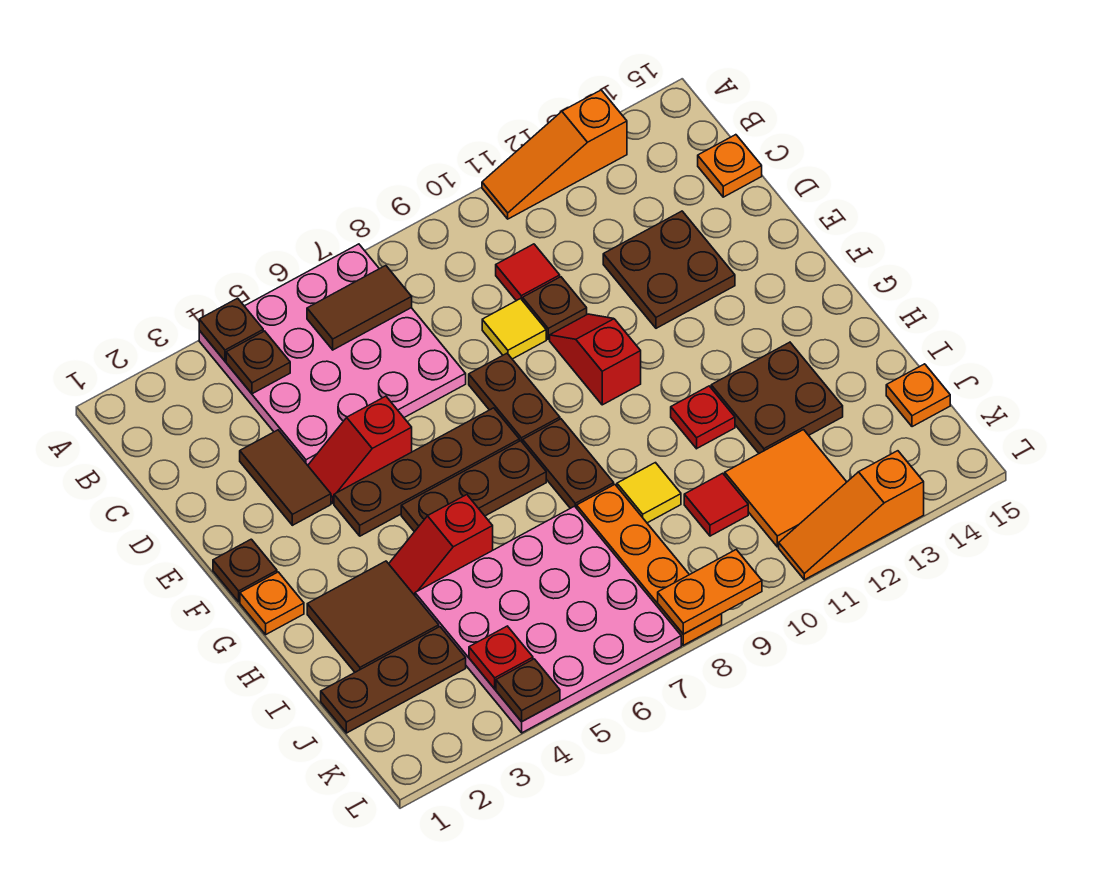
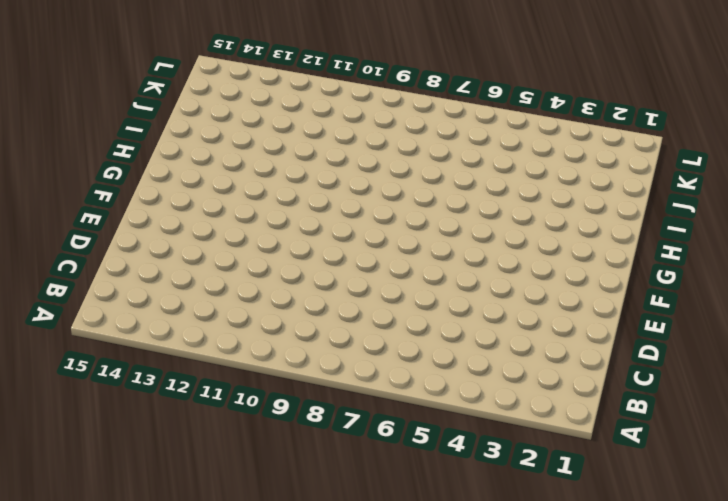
none -> pink 4x4 plate [199,244,466,465]
none -> orange 1x3 slope [482,90,627,219]
none -> red 1x1 tile [496,244,560,301]
none -> orange 1x1 plate [698,135,762,197]

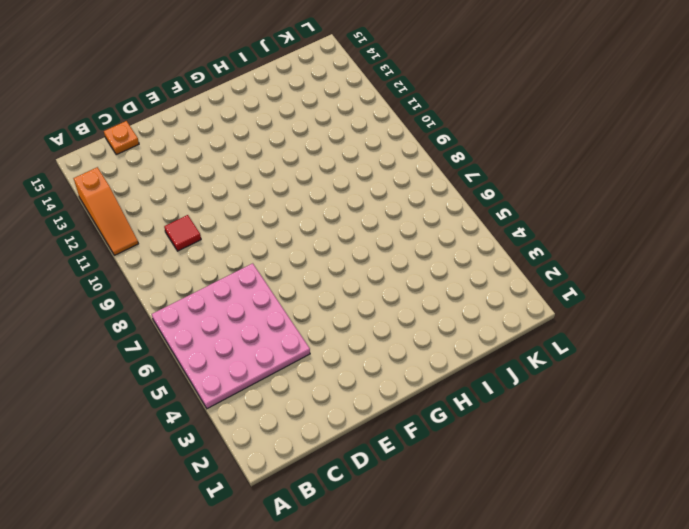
none -> brown 1x2 tile [240,430,331,525]
none -> yellow 1x1 tile [482,299,546,359]
none -> brown 1x1 plate [523,277,587,339]
none -> brown 2x2 plate [603,211,735,328]

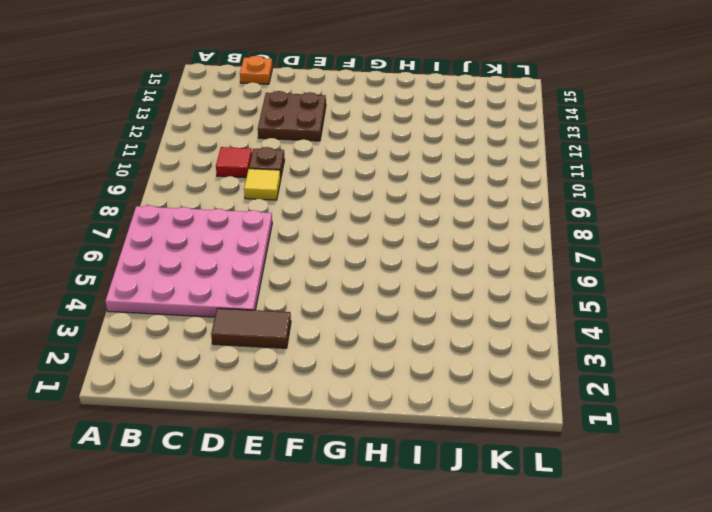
none -> orange 1x3 slope [482,90,627,219]
none -> red 1x2 slope [308,396,412,503]
none -> brown 1x2 plate [469,353,560,443]
none -> red 1x2 slope [550,314,641,405]

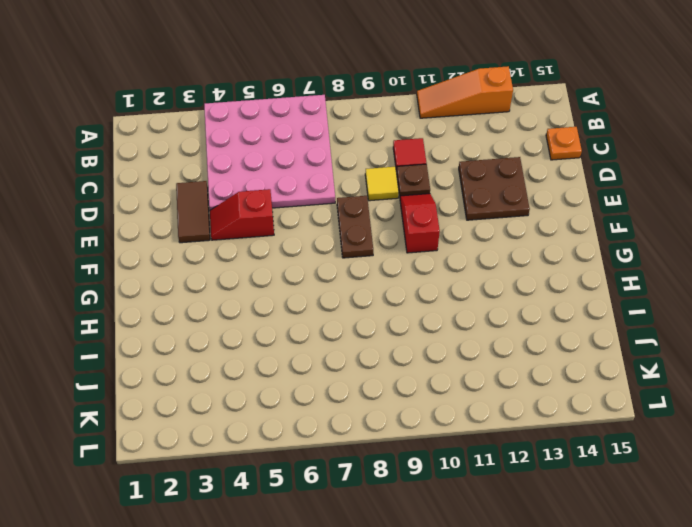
none -> brown 1x1 plate [213,539,277,602]
none -> brown 1x4 plate [334,408,519,536]
none -> orange 1x1 plate [240,572,304,634]
none -> brown 1x3 plate [401,441,546,532]

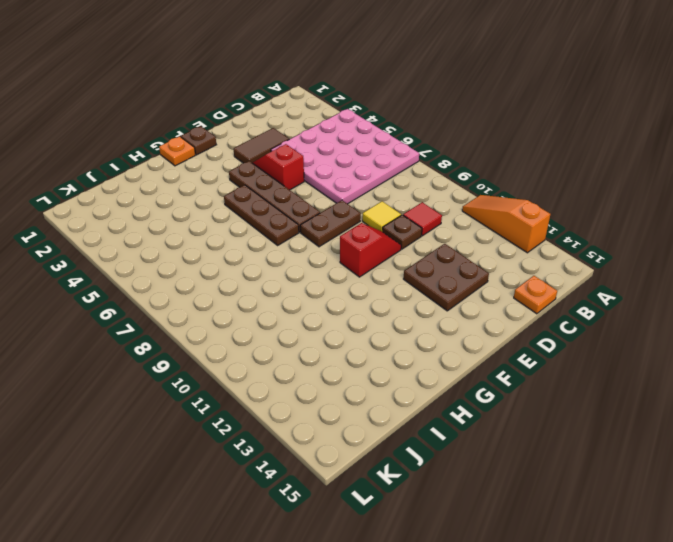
none -> brown 1x2 plate [523,419,614,508]
none -> brown 2x2 tile [307,561,439,672]
none -> red 1x2 slope [389,495,493,595]
none -> red 1x1 plate [671,386,735,449]

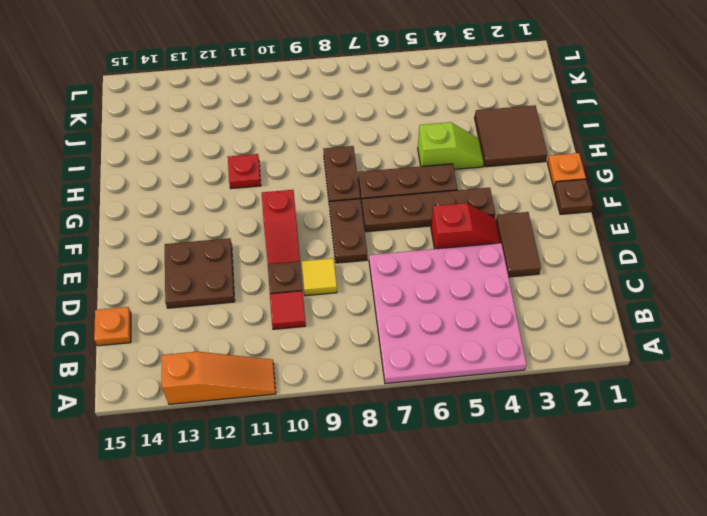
lime 1x2 slope [418,122,484,169] -> red 1x2 slope [389,495,493,595]
none -> brown 2x2 plate [711,342,843,453]
none -> pink 4x4 plate [415,506,681,733]
none -> orange 1x4 plate [577,485,722,645]
none -> yellow 1x1 tile [617,463,681,523]

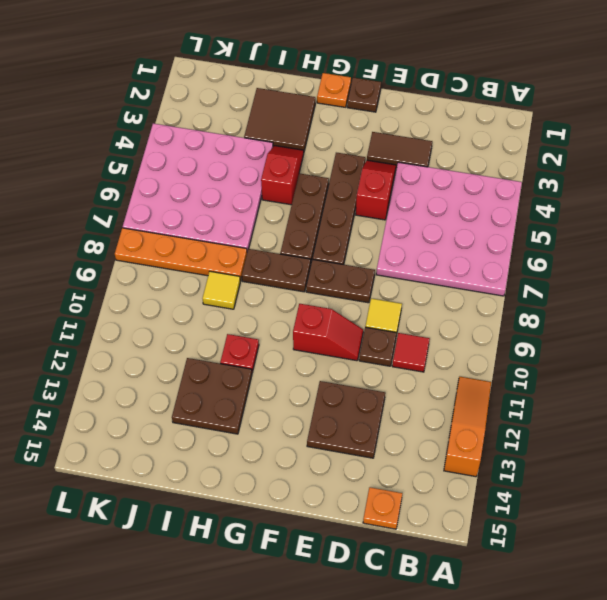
none -> brown 1x3 plate [321,627,466,733]
none -> red 1x1 tile [684,473,748,536]
none -> orange 2x2 tile [725,430,846,547]
none -> orange 1x1 plate [886,364,950,427]

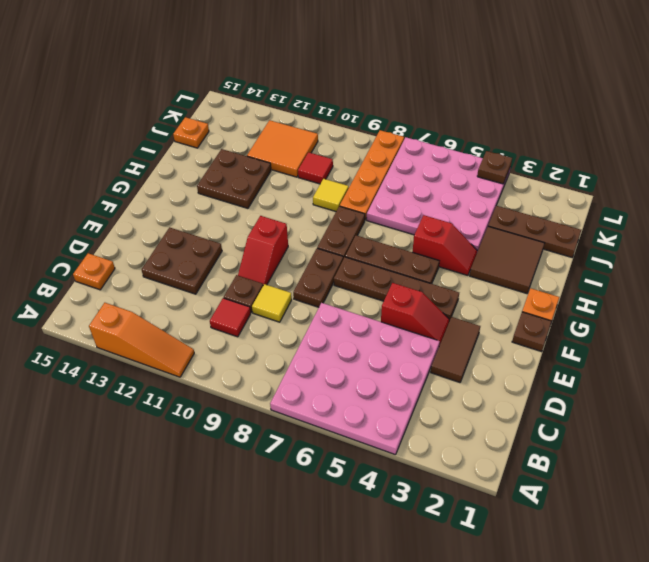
none -> red 1x1 plate [671,386,735,449]
none -> orange 1x3 slope [779,451,924,580]
none -> brown 1x1 plate [199,298,263,361]
none -> brown 1x1 plate [226,331,290,394]

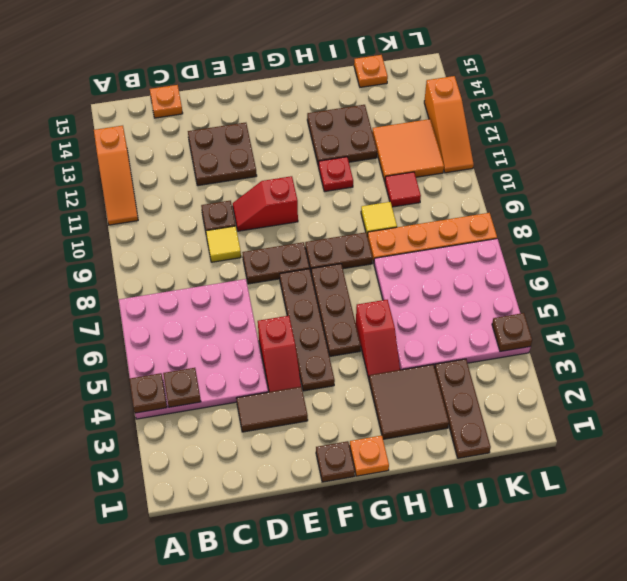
none -> red 1x1 tile [496,244,560,301]
none -> brown 1x2 tile [307,266,412,350]
none -> red 1x1 plate [469,626,533,689]
none -> orange 1x2 plate [658,550,762,634]

